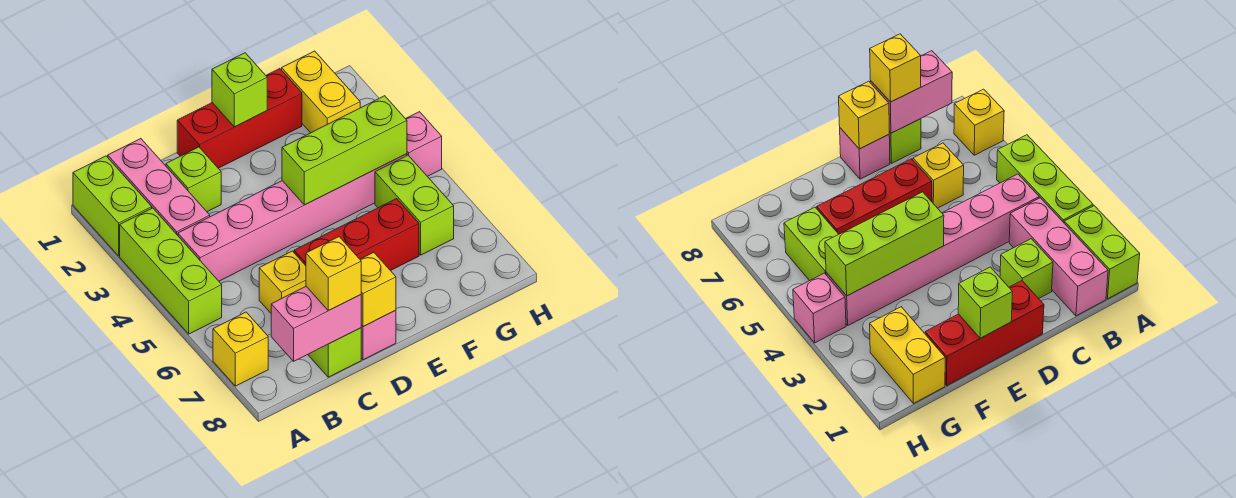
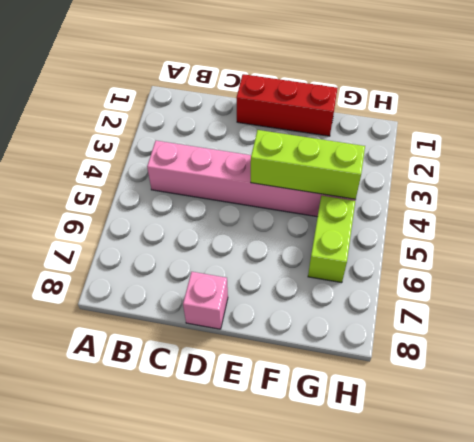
none -> lime 1x2 brick [73,156,152,256]
none -> lime 1x3 brick [120,208,222,334]
none -> yellow 1x1 brick [213,312,268,386]

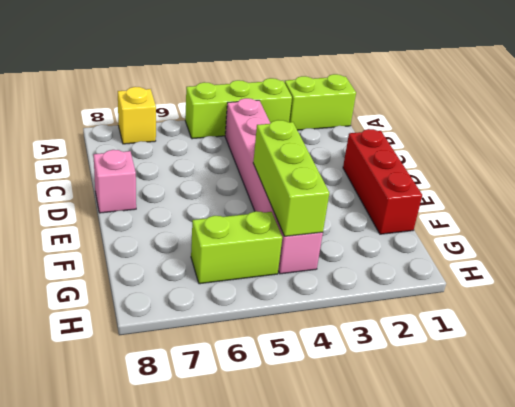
none -> pink 1x3 brick [108,139,210,235]
none -> lime 1x1 brick [166,147,221,212]
none -> yellow 1x1 brick [259,251,306,313]

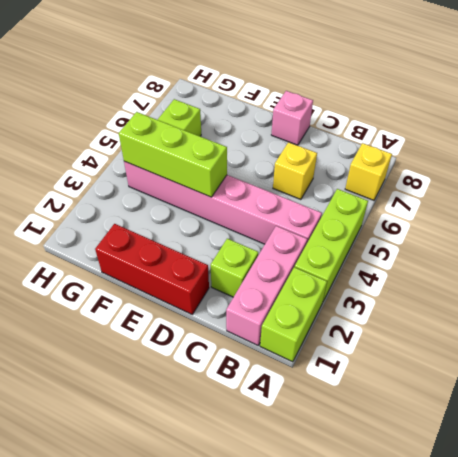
none -> lime 1x1 brick [308,328,361,377]
none -> red 1x3 brick [294,199,419,271]
none -> yellow 1x2 brick [282,51,360,133]

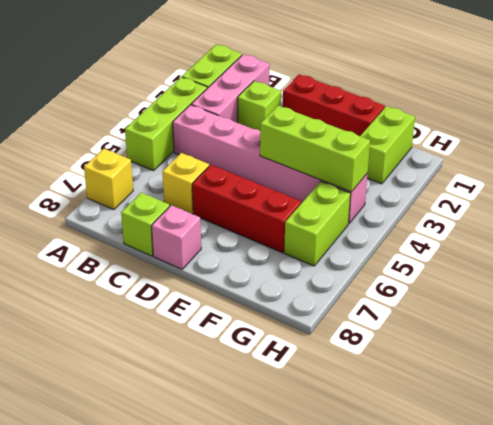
lime 1x2 brick [361,106,415,184] -> yellow 1x2 brick [282,51,360,133]
none -> pink 1x1 brick [406,112,442,176]
none -> pink 1x2 brick [271,287,361,361]
none -> yellow 1x1 brick [360,252,396,327]

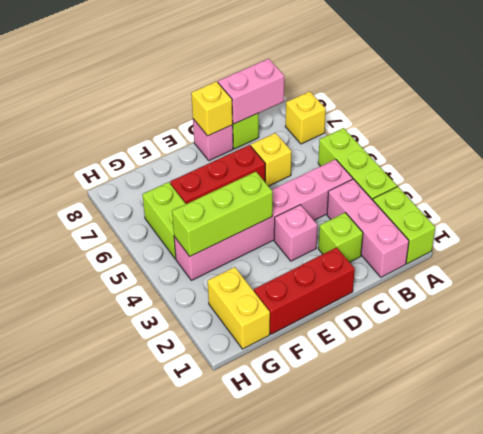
pink 1x1 brick [274,205,317,261] -> pink 1x1 brick moved to [406,112,442,176]
none -> lime 1x1 brick [212,53,267,127]
none -> yellow 1x1 brick [306,237,361,311]

